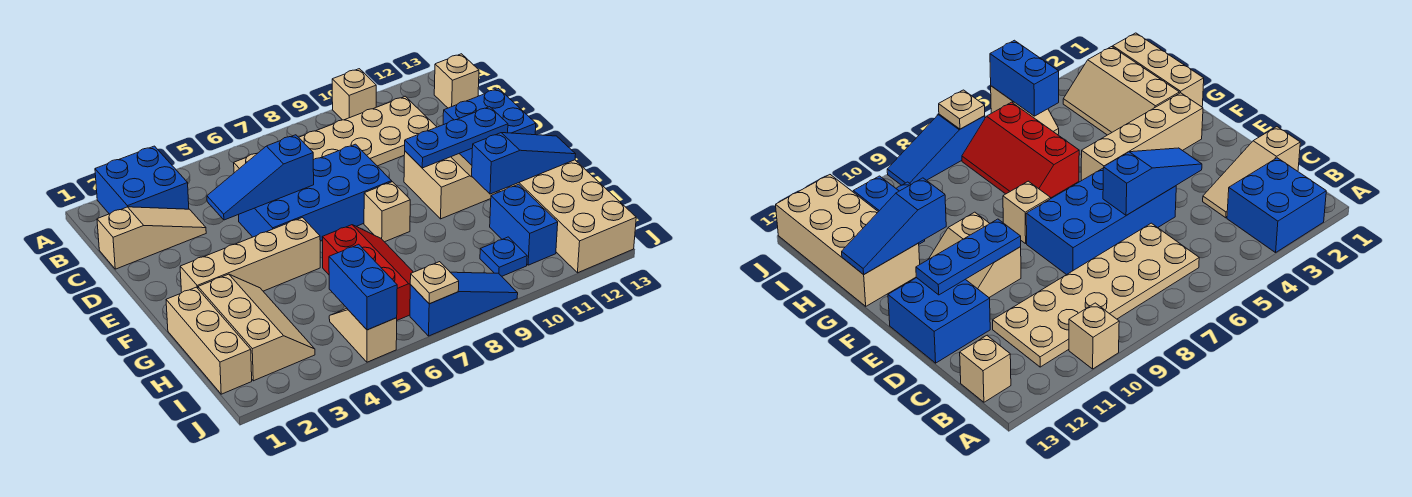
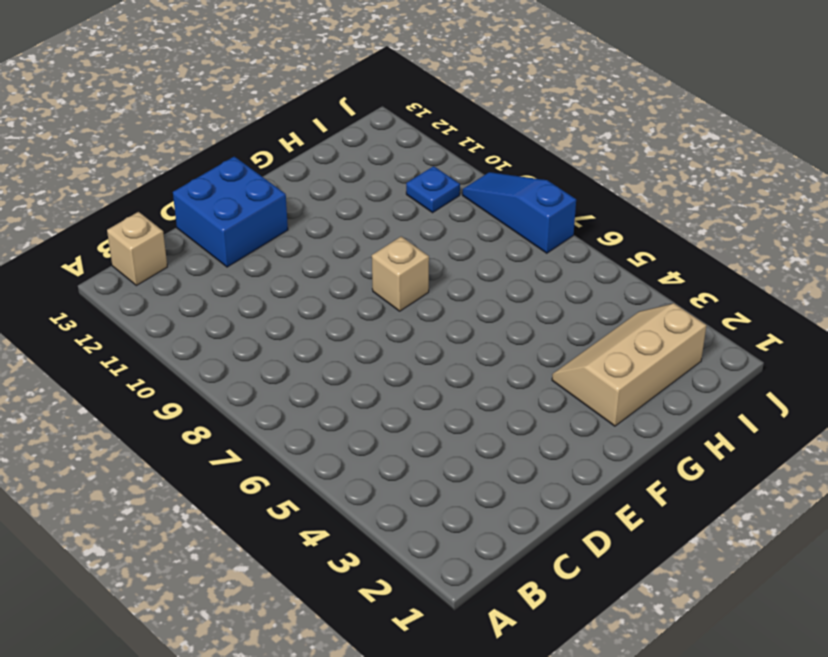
none -> blue 2x2 brick [95,146,189,214]
none -> tan 1x1 brick [332,69,376,120]
none -> tan 2x6 plate [234,96,436,173]

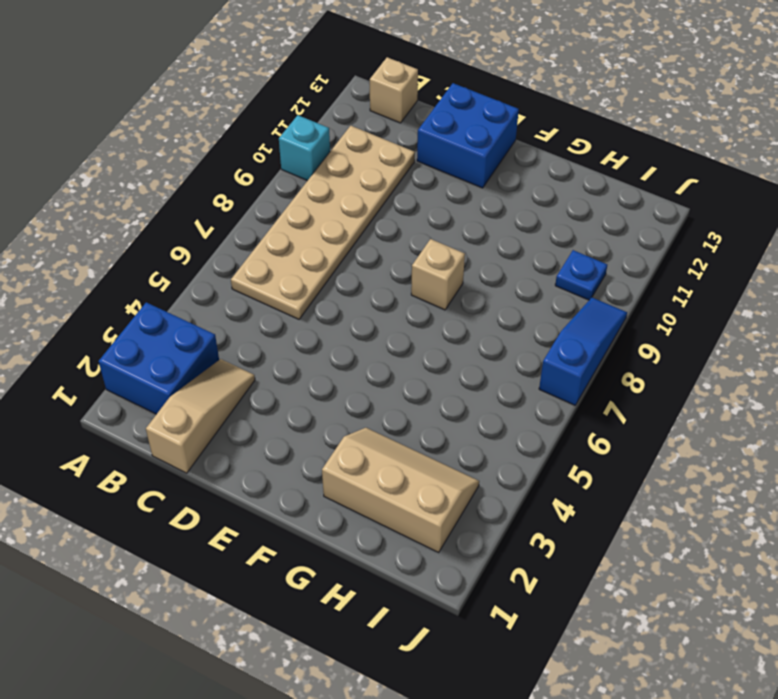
cyan 1x1 brick [279,115,330,181] -> tan 1x1 brick [332,69,376,120]
none -> blue 2x4 brick [239,144,392,241]
none -> tan 2x2 slope [404,151,497,219]
none -> tan 1x4 brick [180,218,320,292]

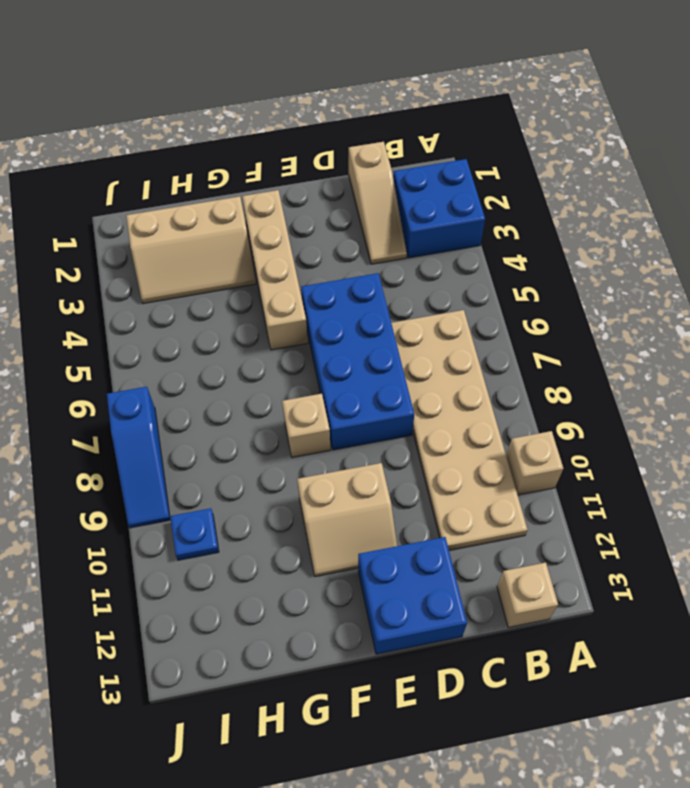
none -> tan 1x3 brick [166,287,252,394]
none -> red 2x3 slope [322,225,413,320]
none -> tan 2x4 brick [499,160,636,273]

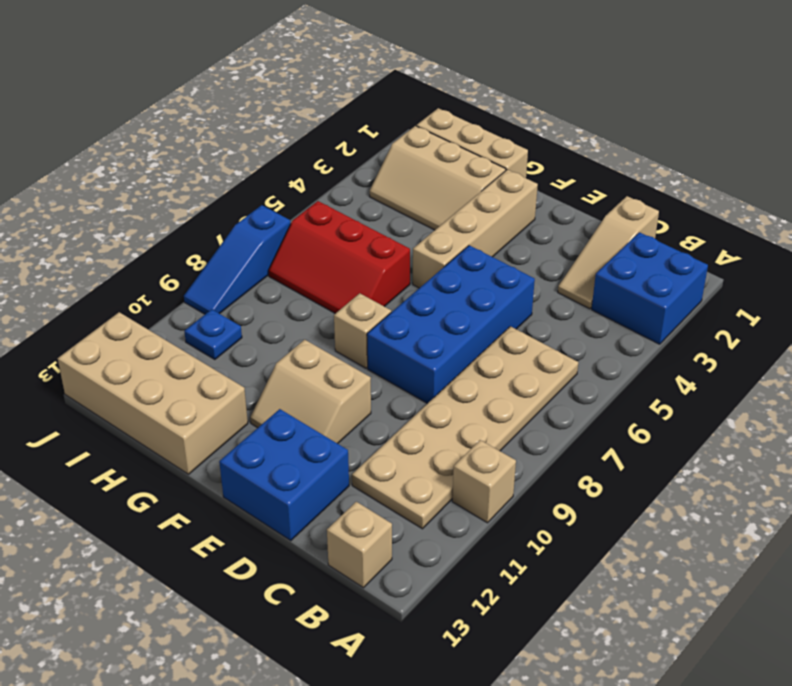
none -> blue 1x2 brick [490,184,558,265]
none -> tan 1x2 slope [329,309,397,362]
none -> blue 1x3 slope [207,135,314,220]

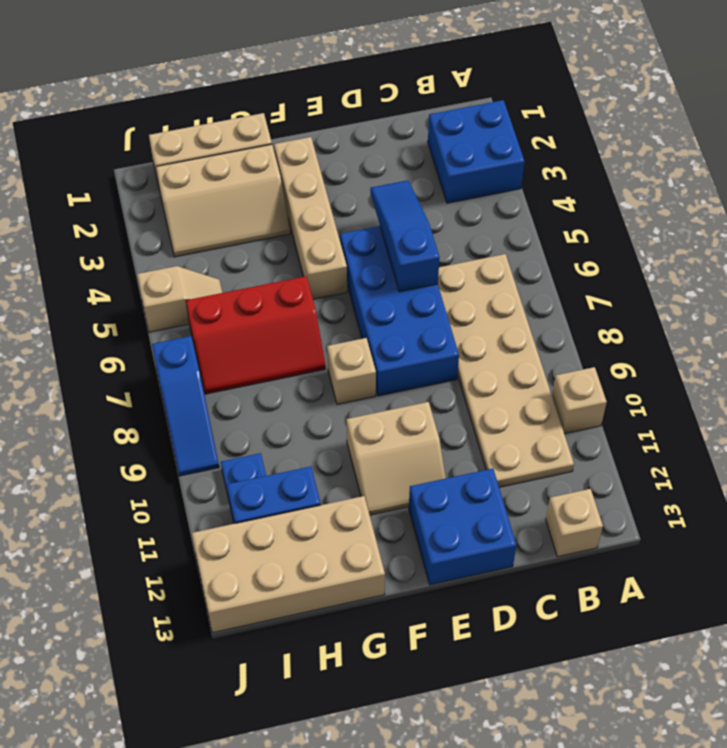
none -> tan 1x3 slope [97,207,206,269]
none -> blue 1x3 plate [405,107,508,168]
none -> blue 1x3 slope [472,133,576,194]

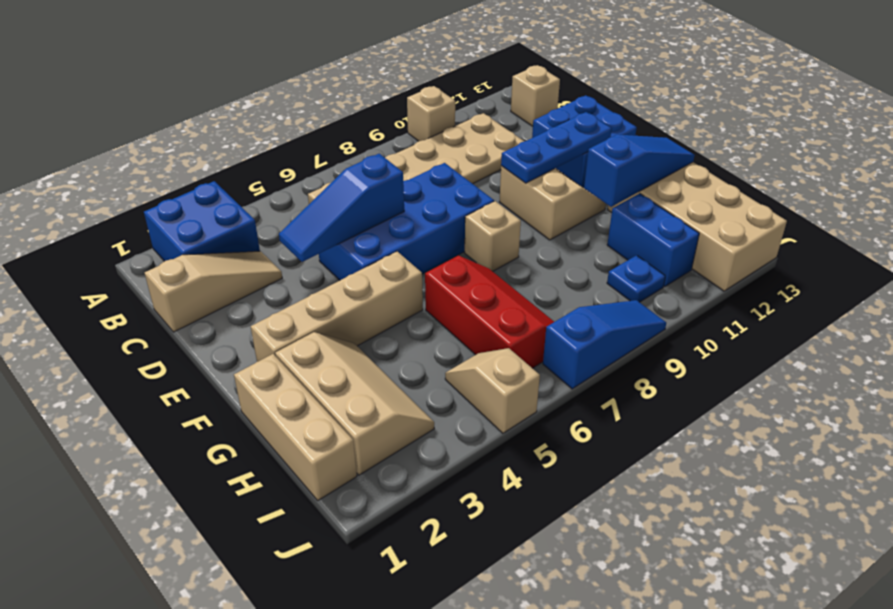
none -> blue 1x2 brick [329,244,397,330]
none -> tan 1x1 plate [410,262,459,304]

